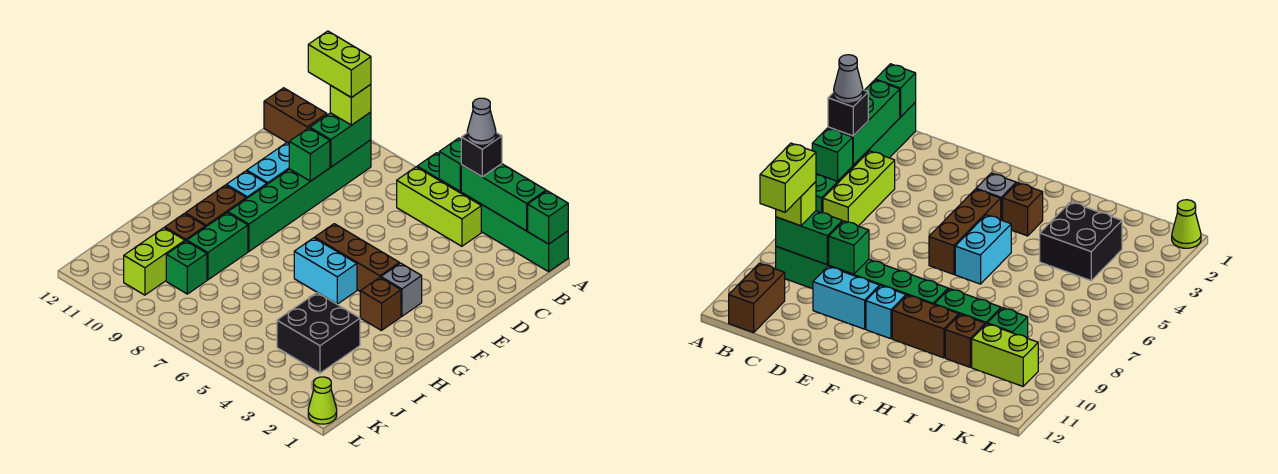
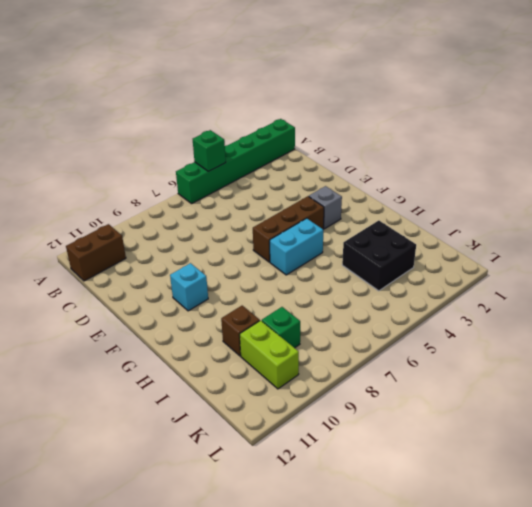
none -> lime 1x3 brick [397,167,481,246]
none -> green 1x6 brick [228,140,371,251]
none -> cyan 1x2 brick [247,143,289,184]

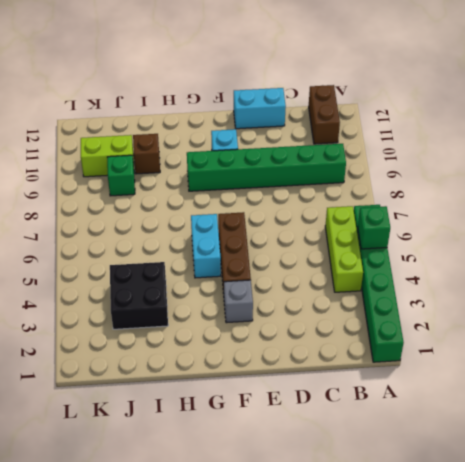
cyan 1x2 brick [234,88,286,129] -> cyan 1x2 brick moved to [247,143,289,184]
none -> brown 1x1 brick [360,278,401,331]
none -> brown 1x2 brick [185,185,246,227]
none -> green 1x2 brick [187,213,248,280]

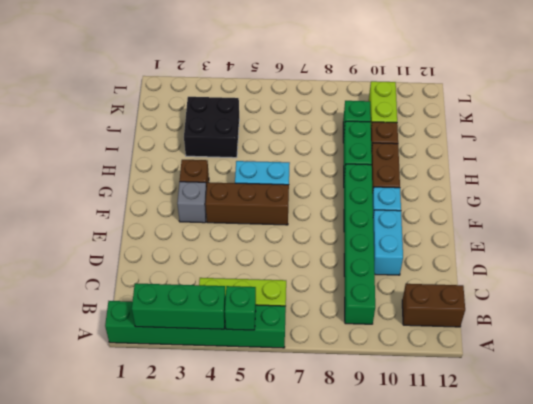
none -> lime 1x1 cone [308,377,337,424]
none -> green 1x1 brick [528,191,568,244]
none -> green 1x2 brick [310,112,371,167]

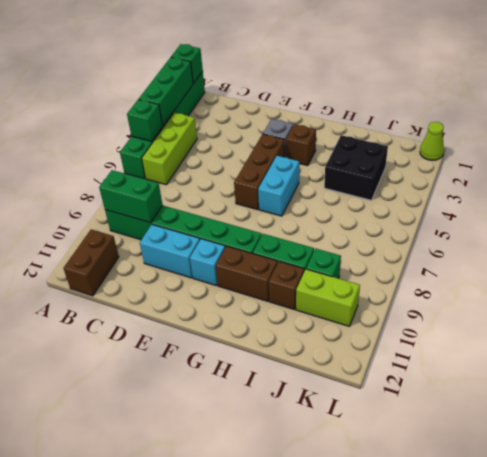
none -> green 1x1 brick [289,128,330,181]
none -> black 1x1 brick [461,133,502,177]
none -> lime 1x1 brick [330,84,371,125]

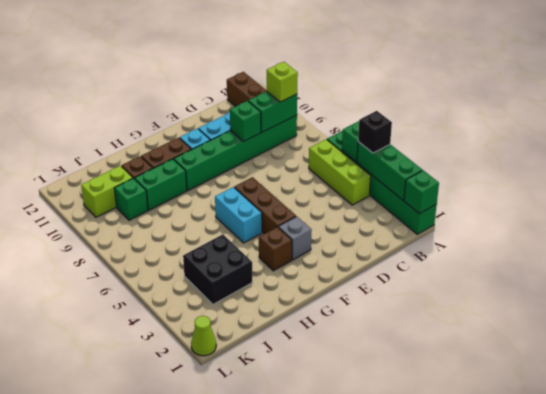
none -> grey 1x1 cone [467,98,496,145]
none -> lime 1x2 brick [308,31,371,98]

